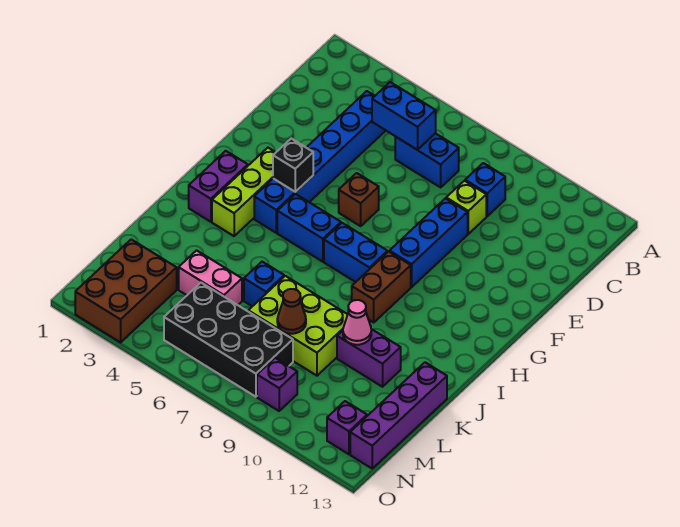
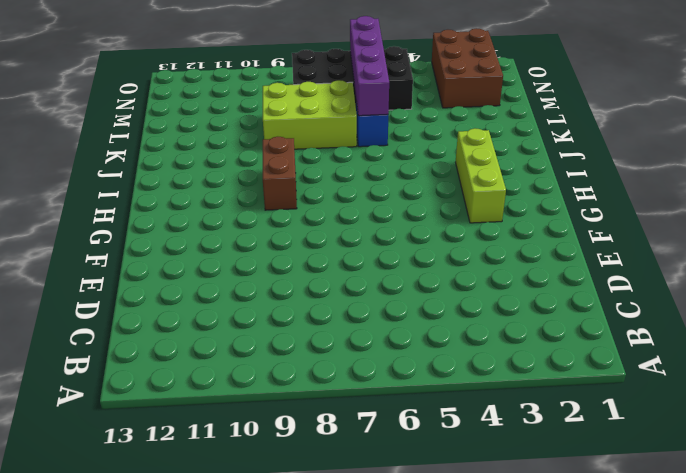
purple 1x4 brick [350,16,389,116] -> purple 1x4 brick moved to [350,362,447,468]
none -> blue 1x6 brick [254,91,386,233]
none -> blue 1x2 brick [395,133,459,187]
none -> blue 1x1 brick [465,163,505,216]

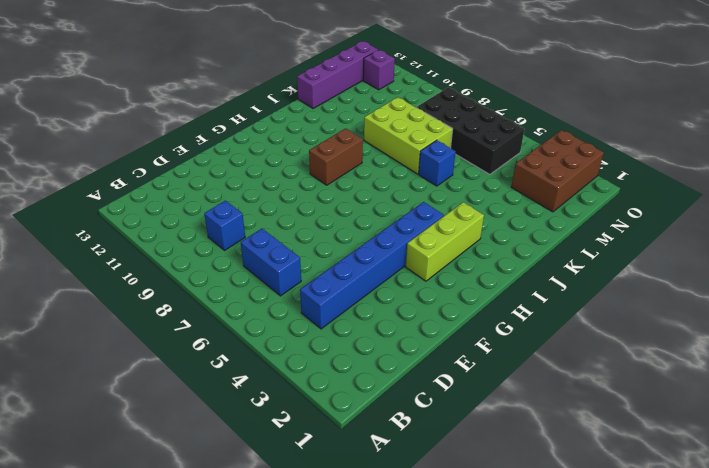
none -> lime 1x1 brick [446,181,486,234]
none -> blue 1x3 brick [390,198,468,287]
none -> brown 1x1 brick [339,173,379,226]

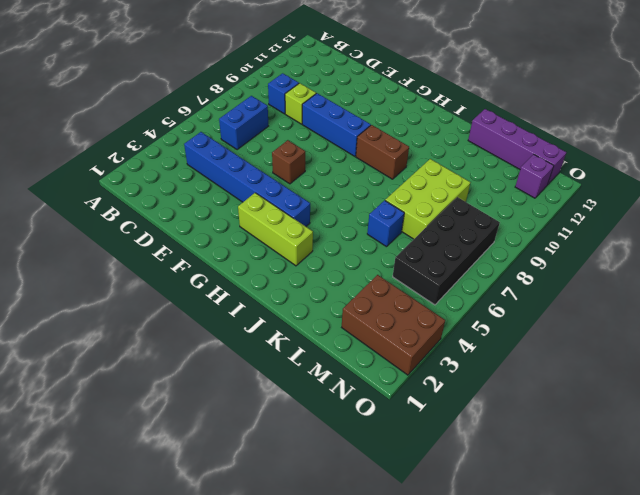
none -> purple 1x2 brick [189,151,248,222]
none -> blue 1x2 brick [277,194,341,262]
none -> blue 1x2 brick [324,223,387,282]

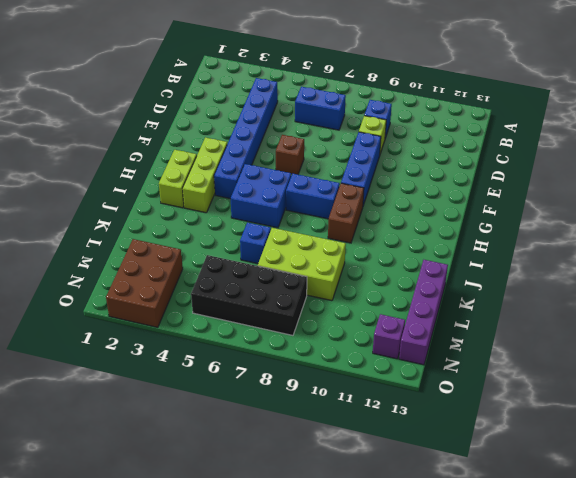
lime 1x2 brick [159,150,197,208] -> purple 1x2 brick [189,151,248,222]
blue 2x2 brick [231,164,291,228] -> blue 1x2 brick [277,194,341,262]
none -> purple 1x2 brick [337,329,401,387]
none -> pink 1x2 brick [179,250,242,305]
none -> purple 1x1 brick [257,358,297,411]

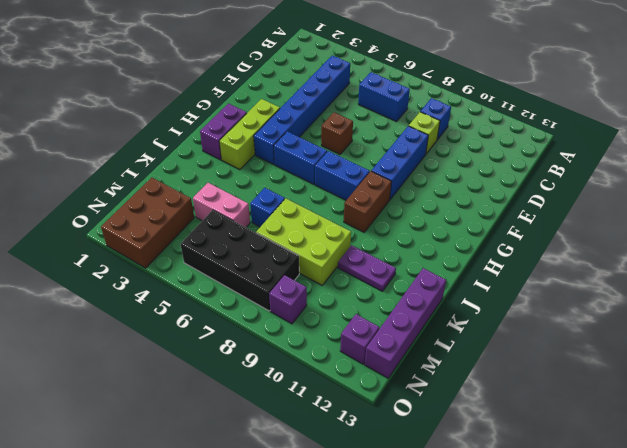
purple 1x2 plate [338,245,396,291] -> purple 1x2 brick [337,329,401,387]
none -> blue 1x2 brick [372,82,436,150]
none -> black 1x1 brick [273,139,313,192]
none -> pink 1x1 cone [343,300,371,345]

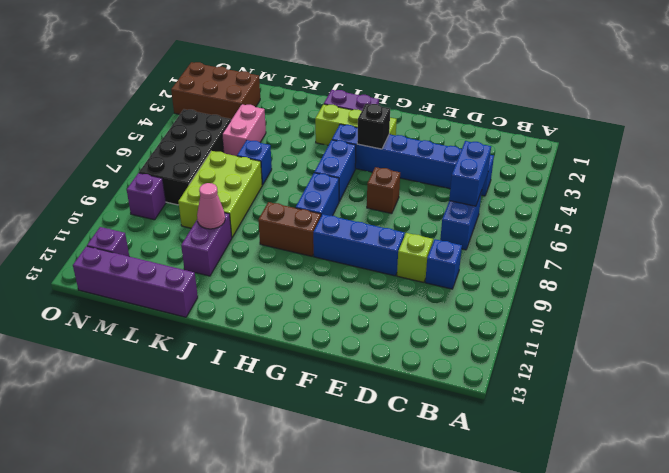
none -> brown 1x1 cone [277,289,306,334]

